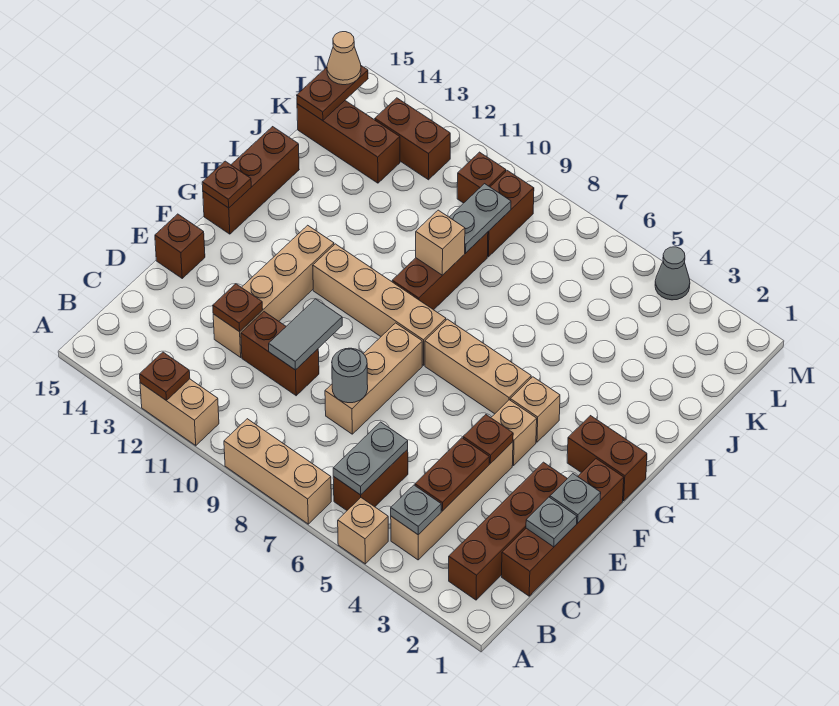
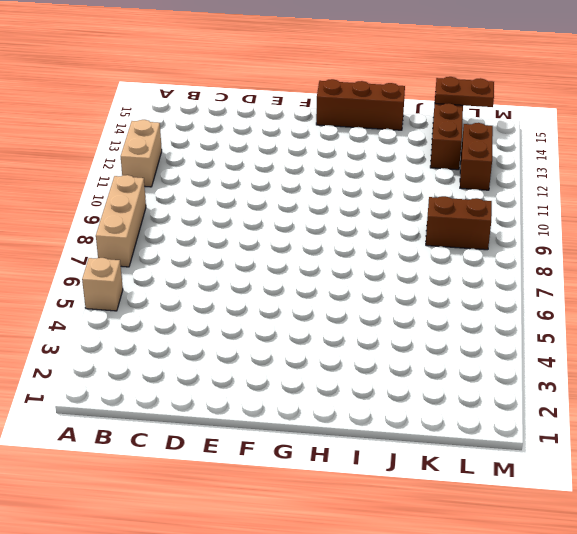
none -> brown 1x4 brick [449,462,567,600]
none -> tan 1x4 brick [391,442,513,560]
none -> brown 1x2 brick [333,450,408,510]
none -> brown 1x4 brick [502,459,624,596]

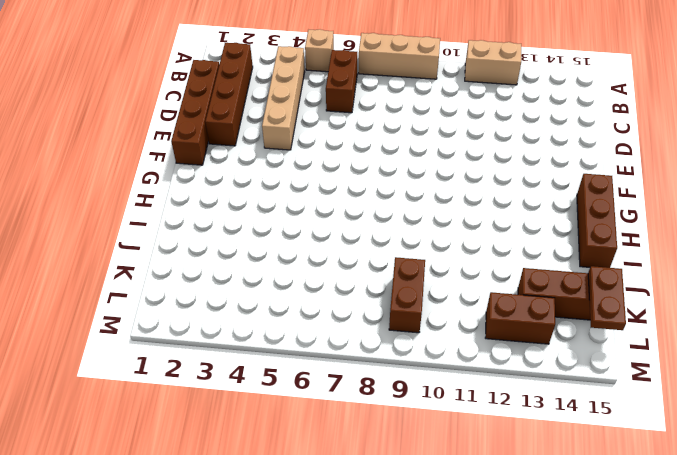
none -> tan 1x3 brick [325,323,422,434]
none -> brown 1x2 brick [241,312,319,396]
none -> tan 1x4 brick [213,225,334,357]
none -> brown 1x1 brick [155,214,205,278]

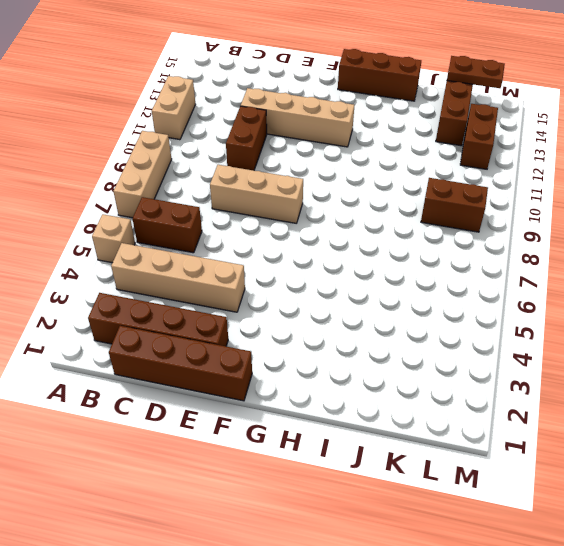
none -> brown 1x1 brick [155,214,205,278]
none -> tan 1x1 brick [491,400,537,466]
none -> brown 1x2 brick [567,416,647,501]
none -> tan 1x1 brick [510,377,560,442]

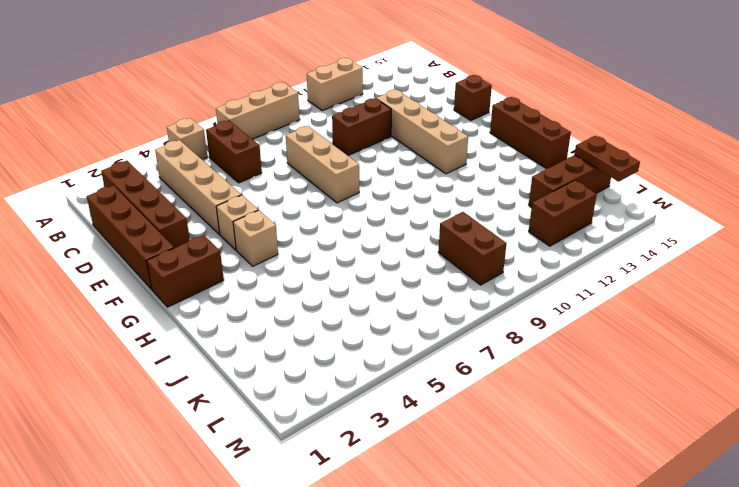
none -> tan 1x3 brick [425,319,531,414]
none -> tan 1x4 brick [313,244,446,365]
none -> brown 1x3 brick [392,232,488,310]
none -> brown 1x1 brick [457,152,506,203]

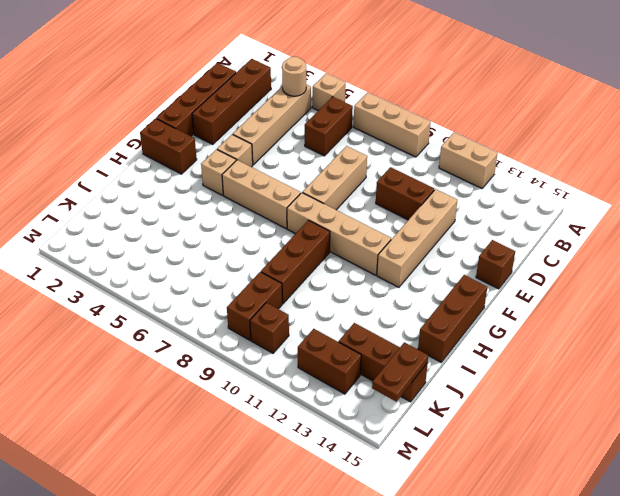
tan 1x1 round brick [282,57,306,96] -> grey 1x1 plate [391,485,441,535]
none -> grey 1x1 cone [655,247,690,300]
none -> brown 1x1 plate [140,352,190,400]
none -> grey 1x2 plate [333,422,408,495]
none -> brown 1x2 plate [415,438,489,511]

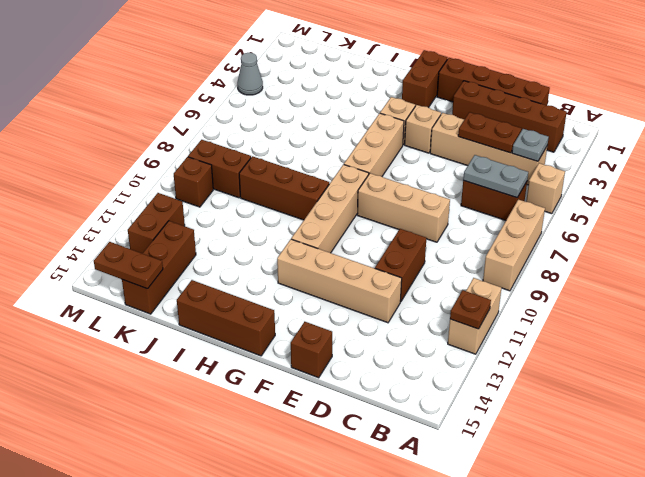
none -> grey 1x1 plate [526,497,577,547]
none -> grey 1x1 round brick [332,348,368,403]
none -> grey 1x2 tile [269,299,342,370]
none -> brown 1x1 plate [213,284,263,332]

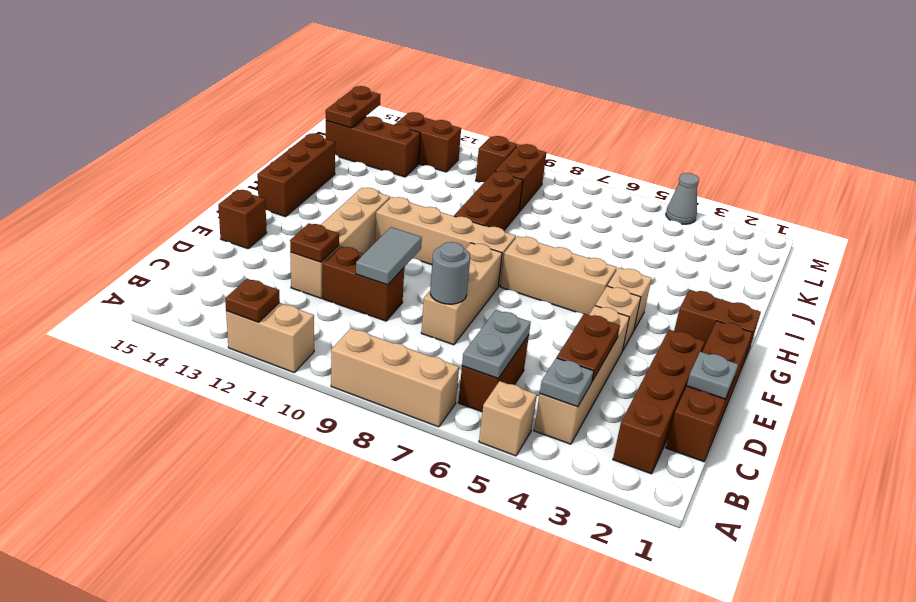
none -> grey 1x1 plate [550,474,601,523]
none -> brown 1x1 plate [463,415,513,464]
none -> brown 1x1 plate [202,161,251,208]
none -> tan 1x1 brick [416,210,465,275]

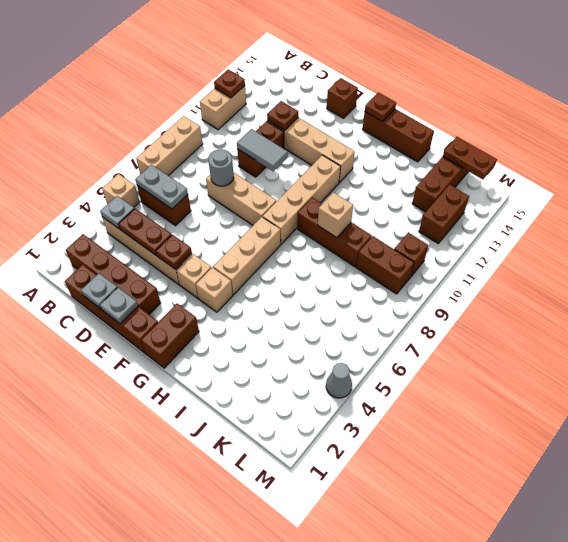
none -> grey 1x2 plate [449,184,511,253]
none -> tan 1x1 cone [327,32,361,85]

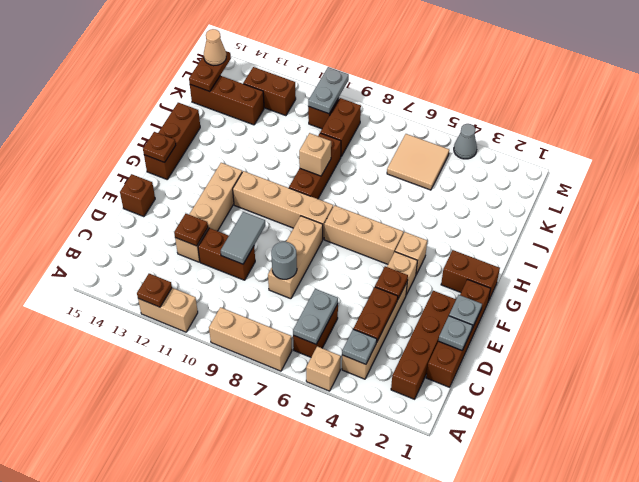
tan 2x2 tile [387,134,449,190] -> none
grey 1x2 plate [308,67,349,114] -> grey 1x2 plate moved to [449,184,511,253]

